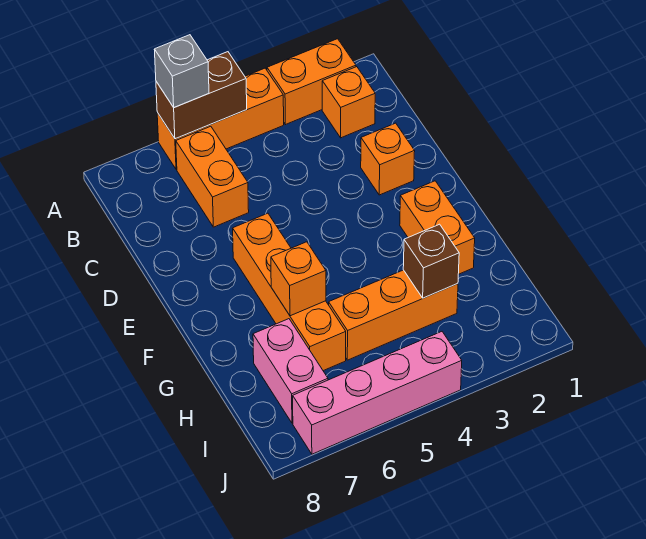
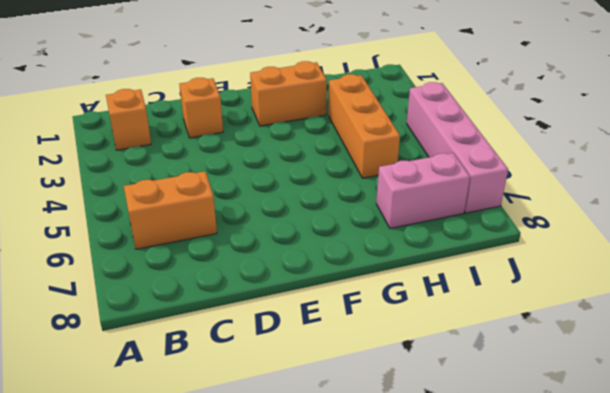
none -> orange 1x2 brick [267,39,356,125]
none -> orange 1x3 brick [157,68,284,169]
none -> orange 1x4 brick [233,213,346,371]

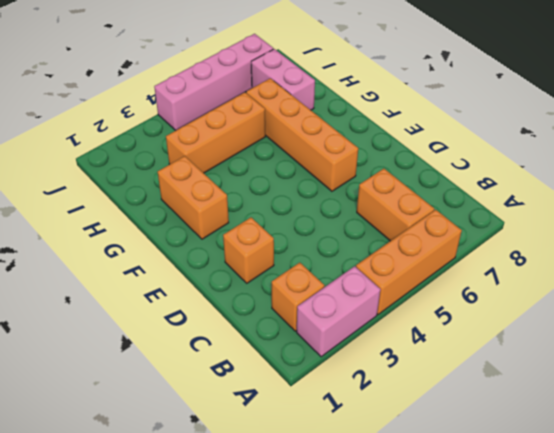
pink 1x2 brick [297,266,381,357] -> orange 1x2 brick [267,39,356,125]
none -> brown 1x2 brick [156,52,247,139]
none -> orange 1x1 brick [271,242,326,316]
none -> brown 1x1 brick [403,224,459,298]

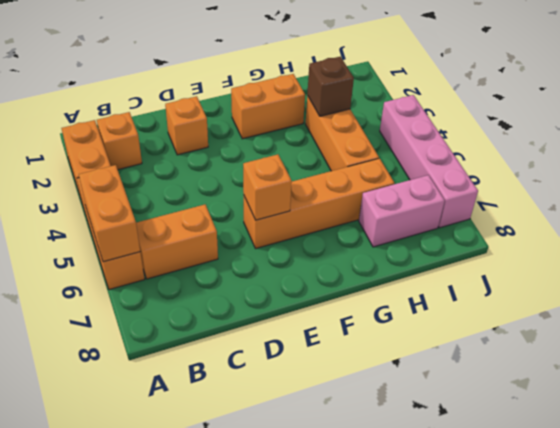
orange 1x2 brick [79,165,140,262] -> brown 1x2 brick [156,52,247,139]
orange 1x1 brick [243,155,292,220] -> orange 1x1 brick moved to [271,242,326,316]
none -> grey 1x1 brick [154,35,209,107]

